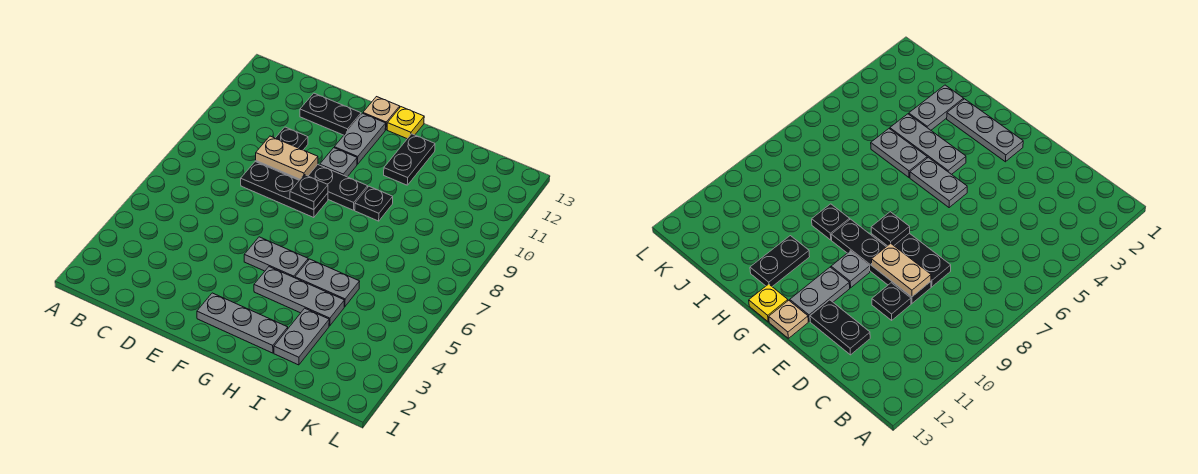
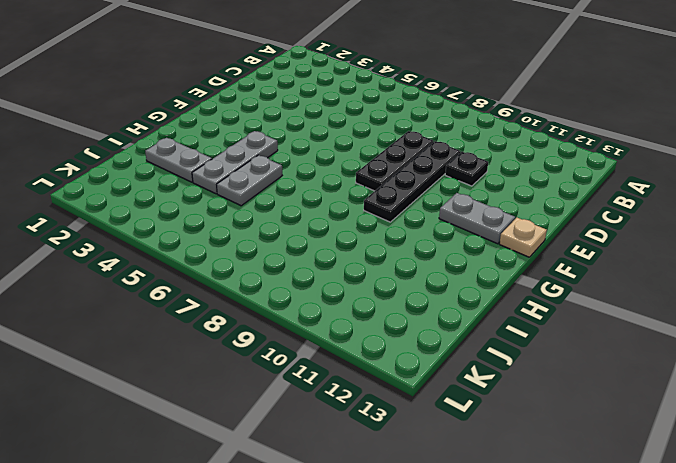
none -> black 1x2 plate [300,93,361,135]
none -> grey 1x3 plate [197,293,288,353]
none -> grey 1x2 plate [244,237,308,278]

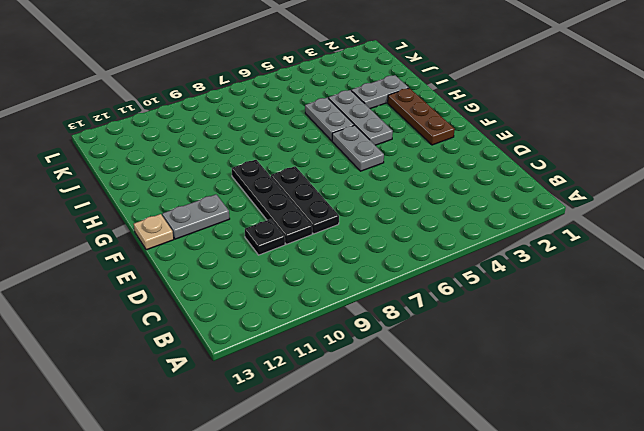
brown 1x3 plate [388,88,455,145] -> grey 1x3 plate [197,293,288,353]
none -> black 1x2 plate [300,93,361,135]
none -> grey 1x1 plate [320,148,357,177]
none -> yellow 1x1 plate [387,107,424,139]

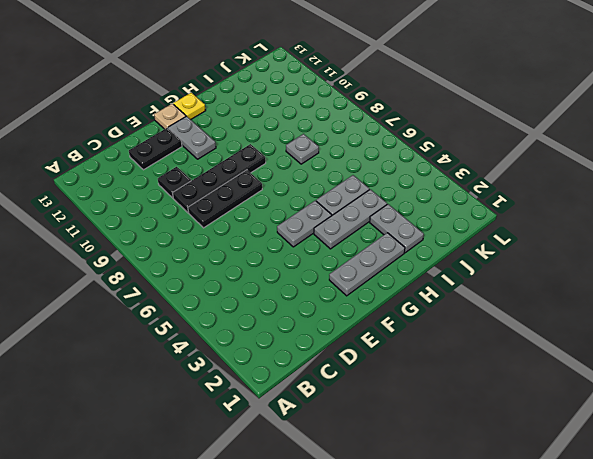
grey 1x1 plate [286,134,319,164] -> grey 1x1 plate moved to [320,148,357,177]
none -> black 1x1 plate [355,186,393,221]
none -> black 1x2 plate [384,134,435,185]
none -> tan 1x2 plate [256,136,318,179]

